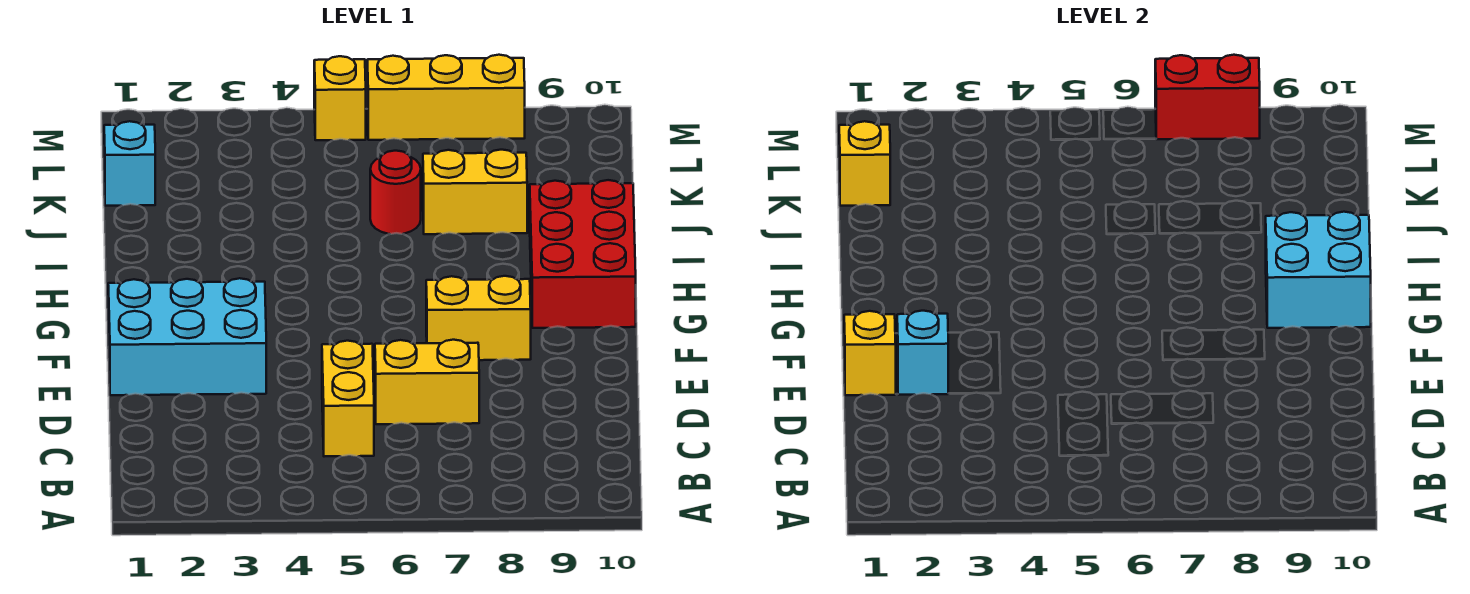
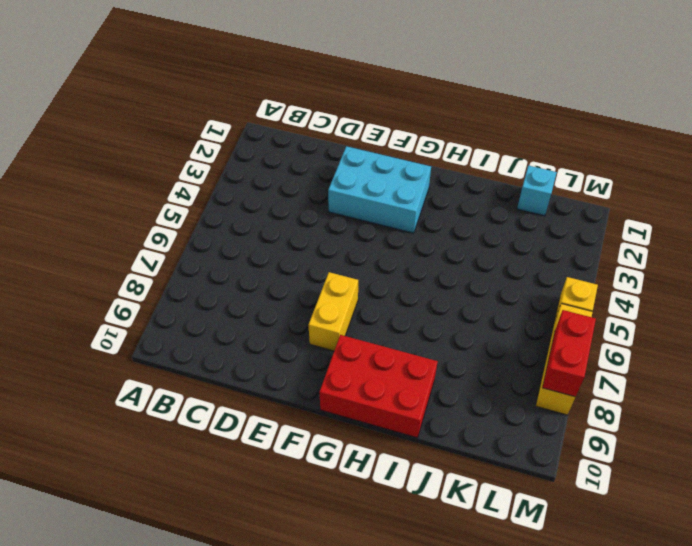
cyan 2x3 brick [328,146,431,233] -> cyan 2x3 brick turned to [108,278,266,395]
none -> yellow 1x2 brick [322,341,374,457]
none -> yellow 1x2 brick [375,340,479,424]
none -> red 1x1 round brick [370,151,421,234]

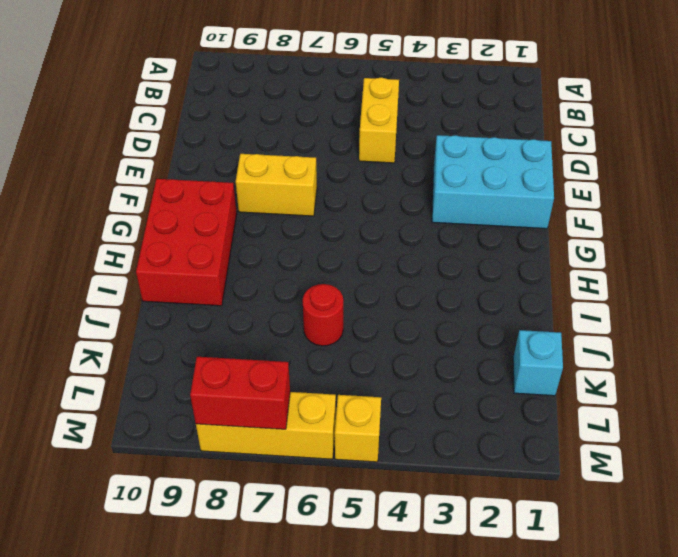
none -> yellow 1x2 brick [375,340,479,424]
none -> yellow 1x2 brick [423,150,527,234]
none -> yellow 1x1 brick [844,311,896,395]

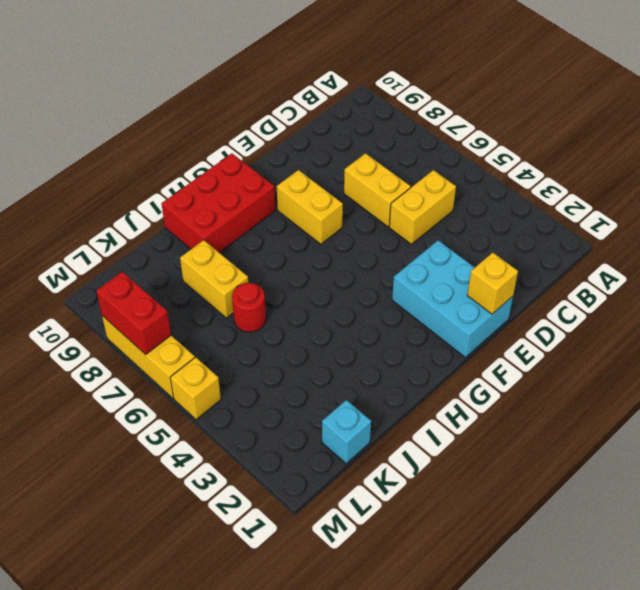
none -> cyan 1x1 brick [897,311,949,395]
none -> cyan 2x2 brick [1266,212,1371,328]
none -> yellow 1x1 brick [839,121,890,206]

